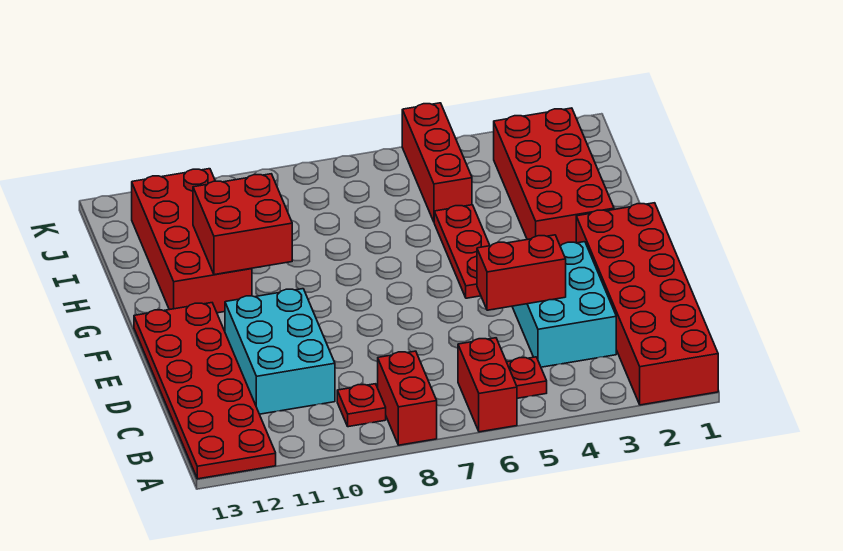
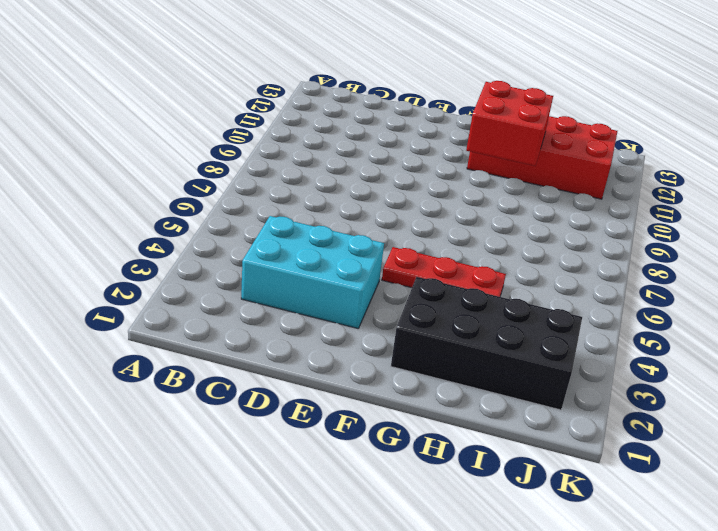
black 2x4 brick [391,277,582,410] -> red 2x4 brick [494,108,614,246]
none -> red 2x6 brick [576,203,718,405]
none -> red 1x2 brick [458,338,517,432]
none -> red 1x2 brick [378,351,437,445]

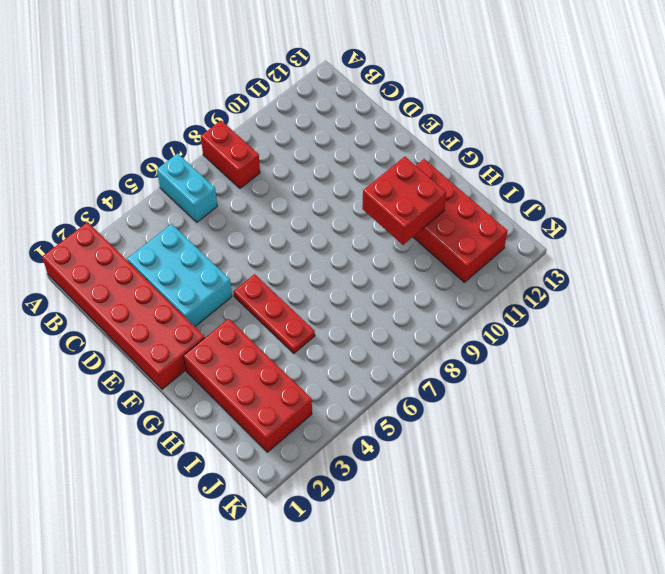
cyan 1x2 brick [157,153,217,222] -> red 1x2 brick [458,338,517,432]
none -> red 2x6 plate [134,303,276,479]
none -> red 1x1 plate [507,357,547,398]
none -> red 1x1 plate [337,384,386,427]

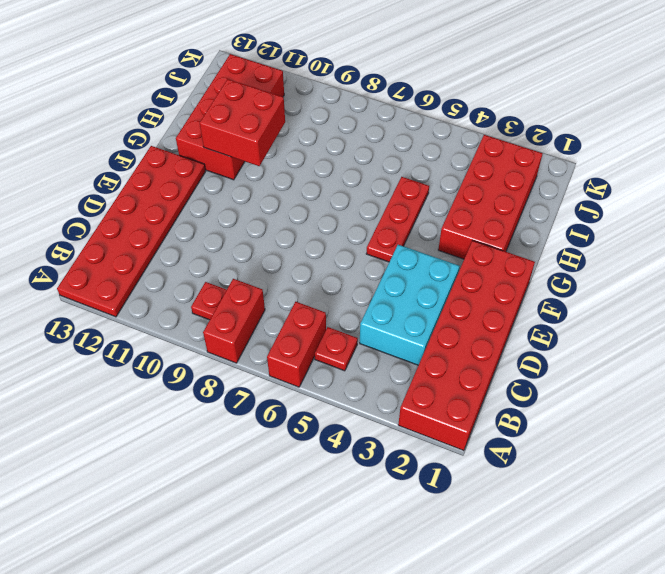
none -> cyan 2x3 brick [225,289,335,414]
none -> red 1x3 brick [402,103,472,222]
none -> red 1x2 brick [477,235,566,310]

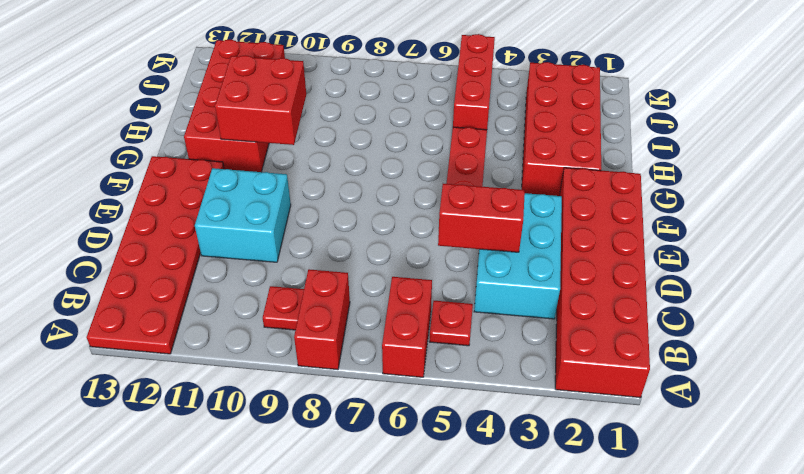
cyan 2x2 brick [195,168,291,262] -> cyan 2x3 brick [225,289,335,414]

